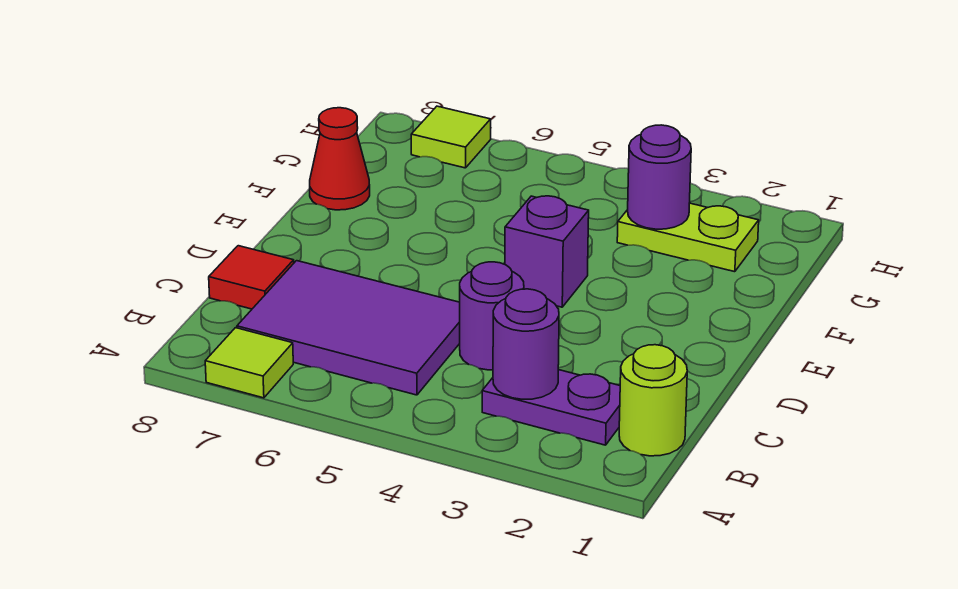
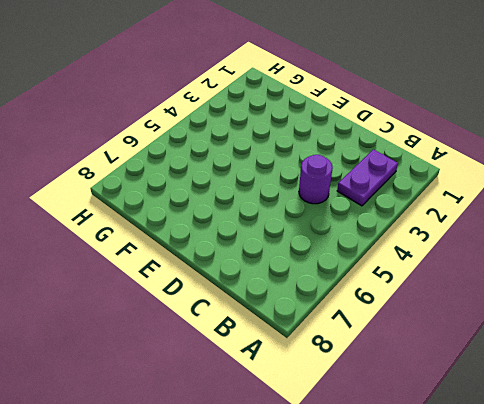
none -> lime 1x1 tile [205,328,293,398]
none -> lime 1x1 round brick [619,345,687,456]
none -> purple 2x3 tile [237,261,460,395]

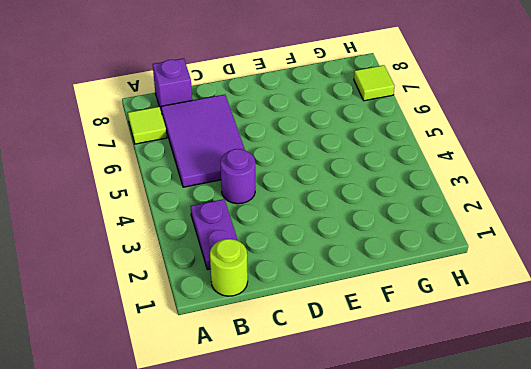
purple 1x1 brick [153,58,192,113] -> purple 1x1 brick moved to [505,196,589,307]
none -> red 1x1 tile [209,246,294,309]
none -> red 1x1 cone [310,108,370,210]
none -> lime 1x2 plate [617,203,759,272]

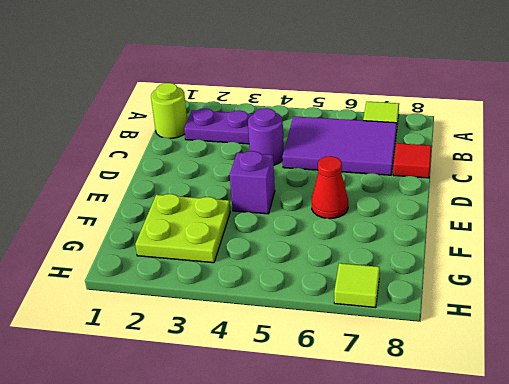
red 1x1 cone [312,156,348,219] -> red 1x1 cone moved to [310,108,370,210]
lime 2x2 plate [135,194,230,263] -> lime 1x2 plate [617,203,759,272]
none -> purple 1x1 round brick [493,289,559,399]
none -> purple 1x1 round brick [628,125,691,229]

